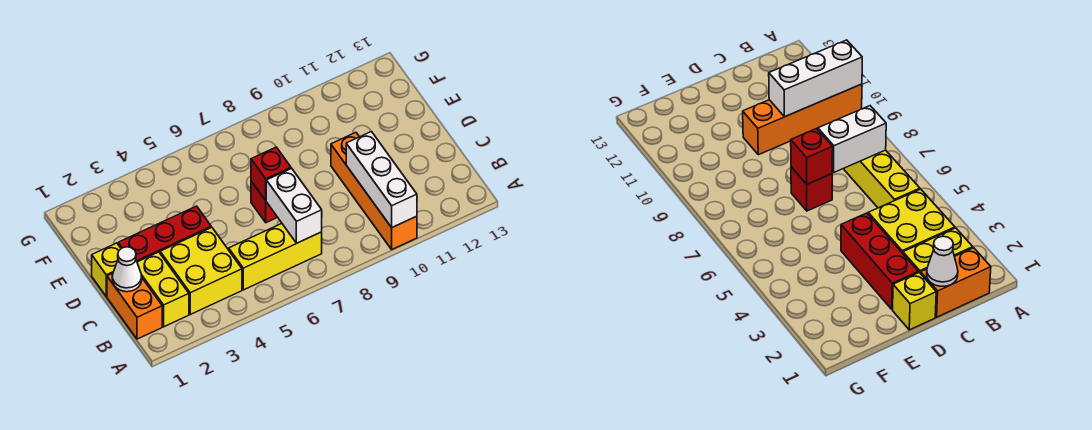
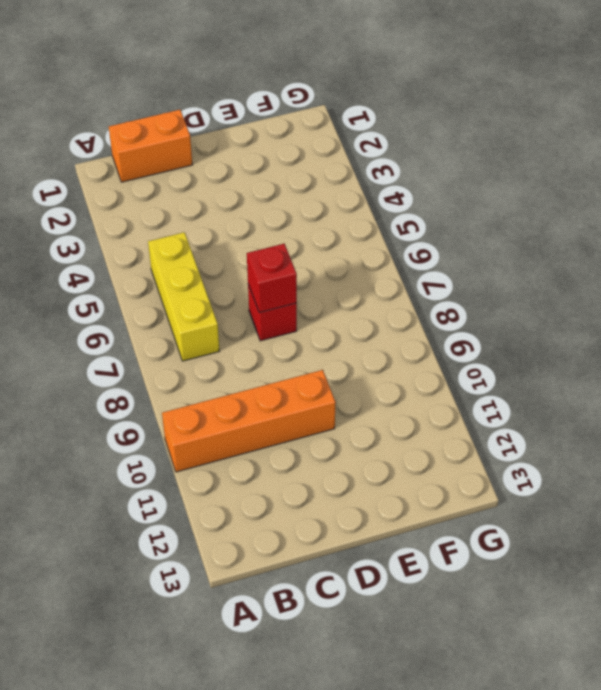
none -> yellow 1x2 brick [137,252,189,327]
none -> yellow 2x2 brick [160,227,242,314]
none -> yellow 1x1 brick [92,243,121,297]

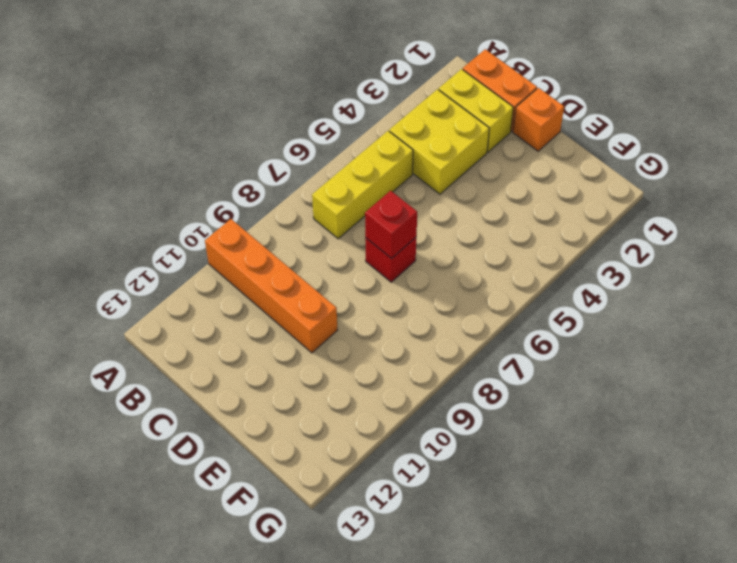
orange 1x1 brick [513,88,564,151] -> yellow 1x1 brick [92,243,121,297]
none -> red 1x3 brick [118,206,211,262]
none -> white 1x3 brick [346,132,417,227]
none -> white 1x2 brick [266,168,322,243]

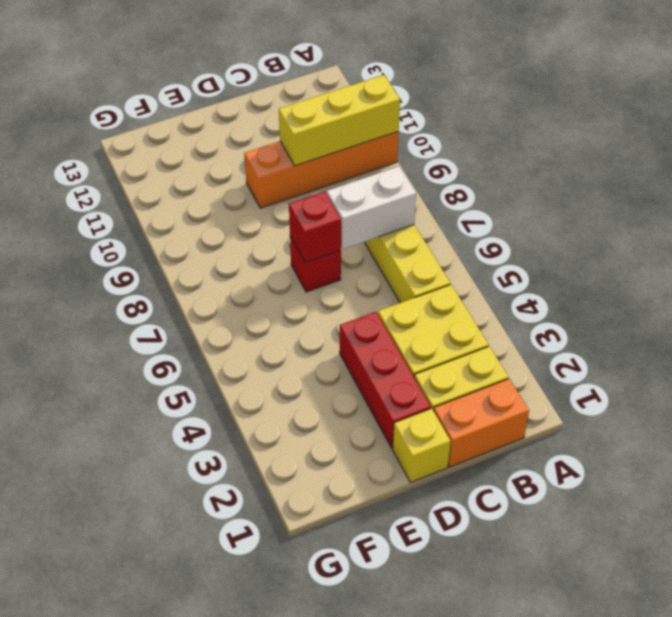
yellow 1x3 brick [279,75,400,166] -> white 1x3 brick [346,132,417,227]
none -> white 1x1 cone [112,247,142,292]

